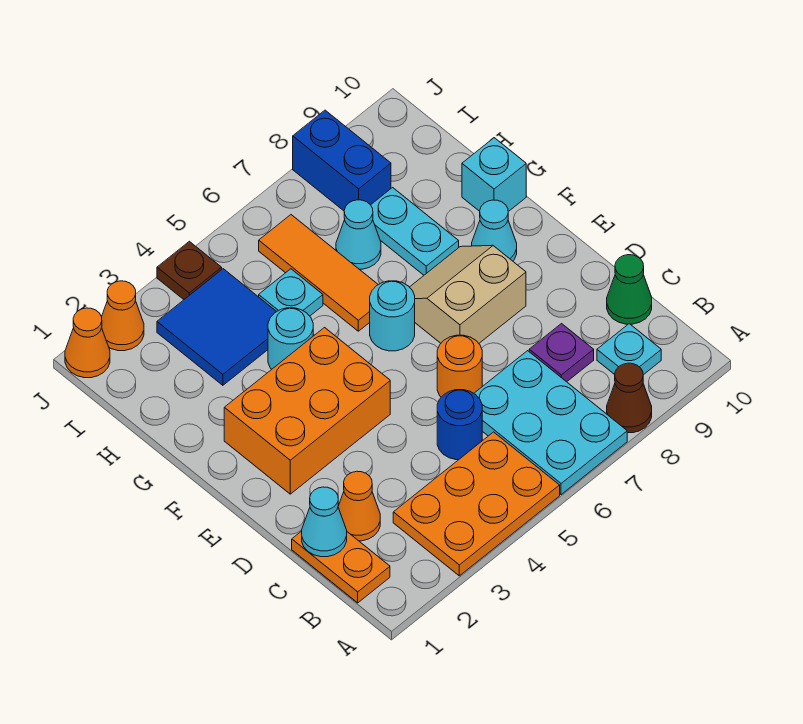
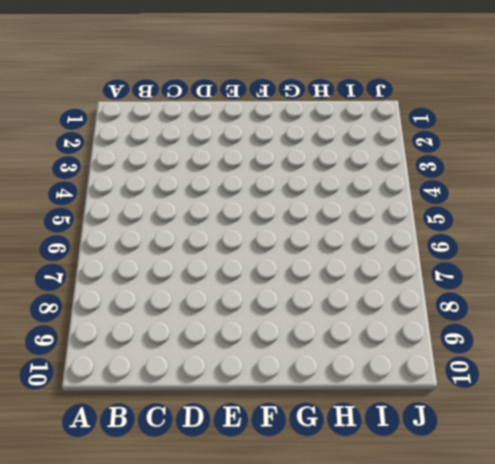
none -> orange 2x3 plate [393,432,560,576]
none -> cyan 2x3 plate [474,351,627,495]
none -> brown 1x1 cone [607,363,652,433]

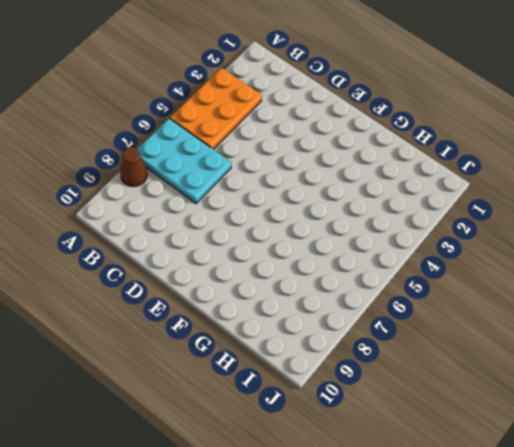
none -> orange 1x2 plate [292,531,390,603]
none -> cyan 1x1 plate [597,324,661,375]
none -> orange 1x1 cone [338,471,380,541]

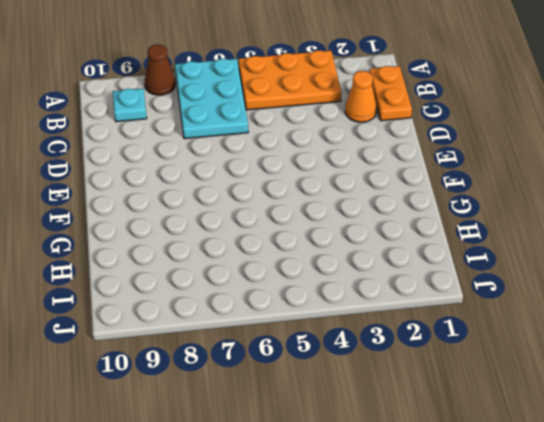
none -> blue 1x1 round brick [437,390,482,460]
none -> purple 1x1 plate [529,324,594,382]
none -> green 1x1 cone [607,255,652,324]

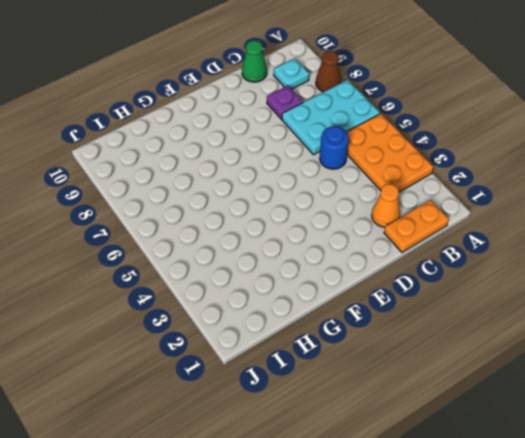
none -> orange 1x1 round brick [437,335,482,397]
none -> orange 2x3 brick [224,328,390,494]
none -> tan 2x2 slope [410,245,526,343]

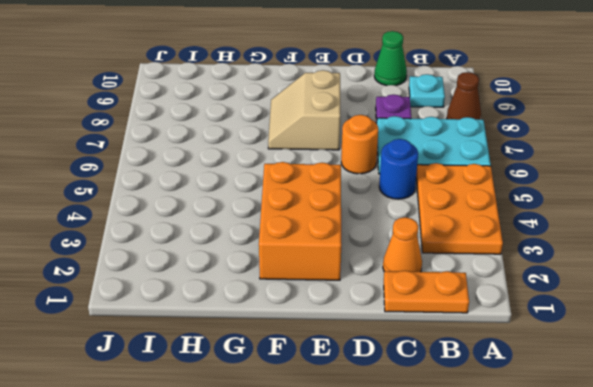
none -> cyan 1x1 round brick [370,281,415,351]
none -> cyan 1x1 cone [472,200,517,261]
none -> cyan 1x1 round brick [268,308,313,369]

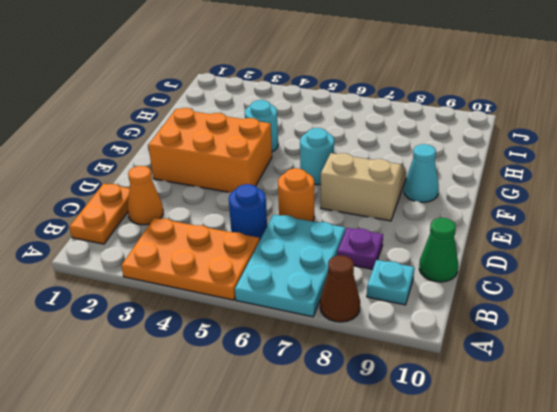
none -> orange 1x3 tile [259,215,378,331]
none -> cyan 1x2 plate [371,188,459,275]
none -> cyan 1x1 brick [462,138,526,212]

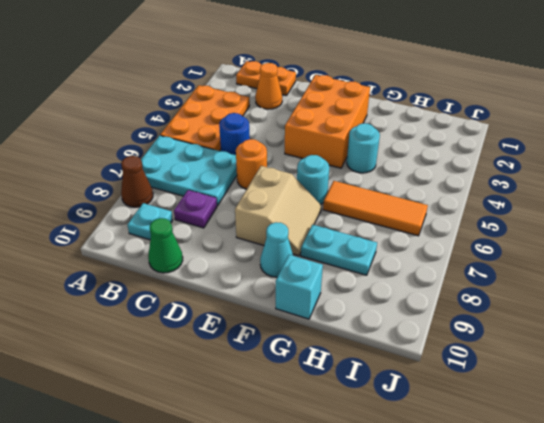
none -> blue 2x2 tile [157,269,277,385]
none -> cyan 1x1 plate [259,269,323,316]
none -> cyan 1x1 cone [336,200,381,269]

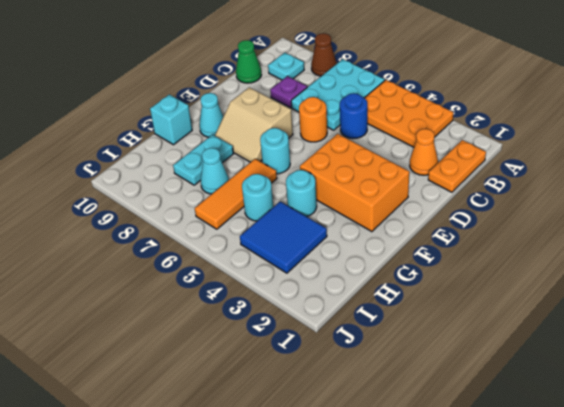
cyan 1x1 round brick [242,174,273,221] -> cyan 1x1 plate [259,269,323,316]
none -> blue 1x2 brick [293,110,391,211]
none -> orange 1x1 cone [65,308,110,378]
none -> orange 1x1 cone [102,281,144,351]

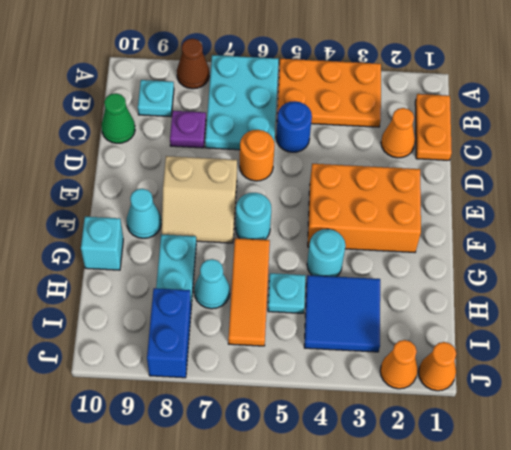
none -> brown 1x1 plate [157,241,222,299]
none -> cyan 1x1 cone [302,487,347,557]

